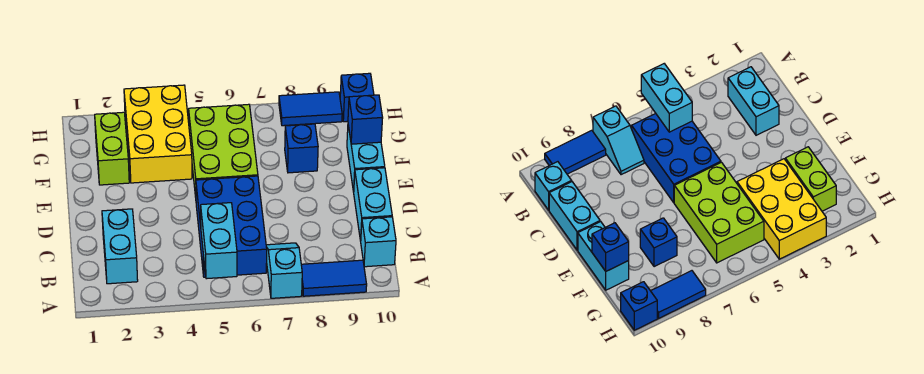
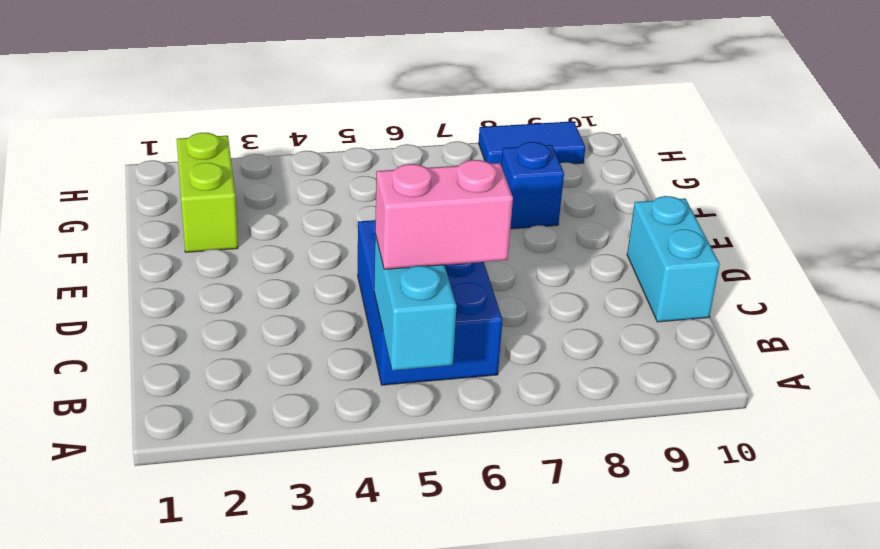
pink 1x2 brick [375,160,513,269] -> none
none -> cyan 1x2 slope [266,243,302,298]
none -> blue 1x2 tile [301,260,367,296]
none -> cyan 1x2 brick [102,209,138,284]

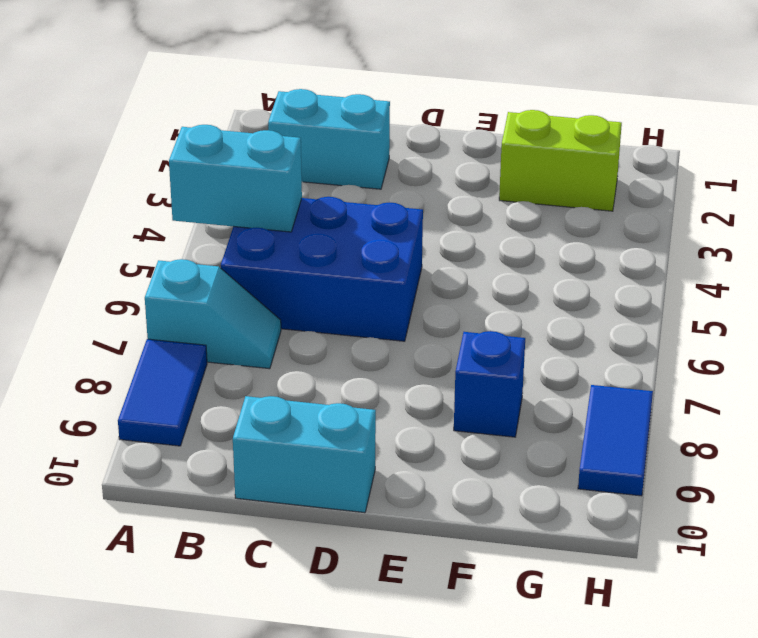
none -> cyan 1x1 brick [361,217,396,267]
none -> lime 2x3 brick [189,104,258,197]
none -> cyan 1x2 brick [347,126,385,192]

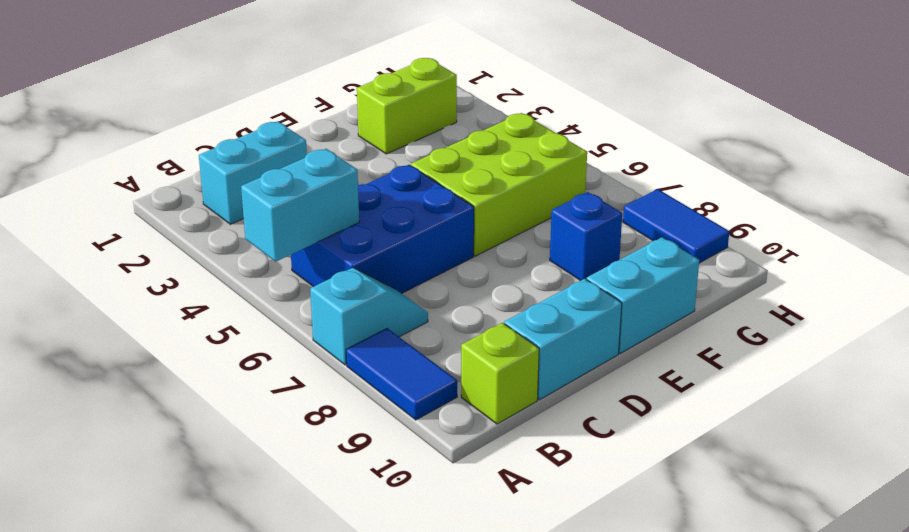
lime 1x1 brick [461,323,539,424] -> cyan 1x1 brick [361,217,396,267]
none -> yellow 2x3 brick [124,85,192,183]
none -> blue 1x1 brick [340,73,374,122]
none -> blue 1x1 brick [348,95,383,144]

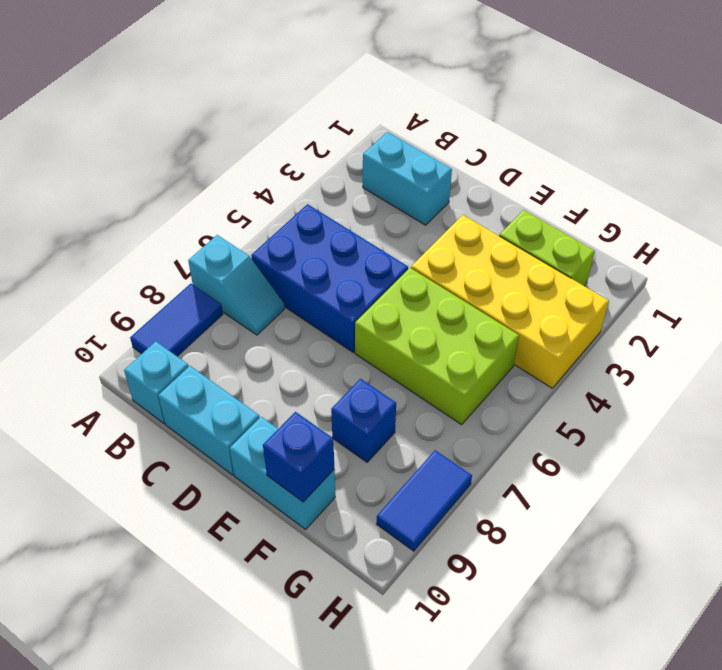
yellow 2x4 brick [411,215,609,388] -> yellow 2x3 brick [124,85,192,183]
none -> blue 1x1 brick [340,73,374,122]
none -> cyan 1x2 brick [201,203,237,279]

